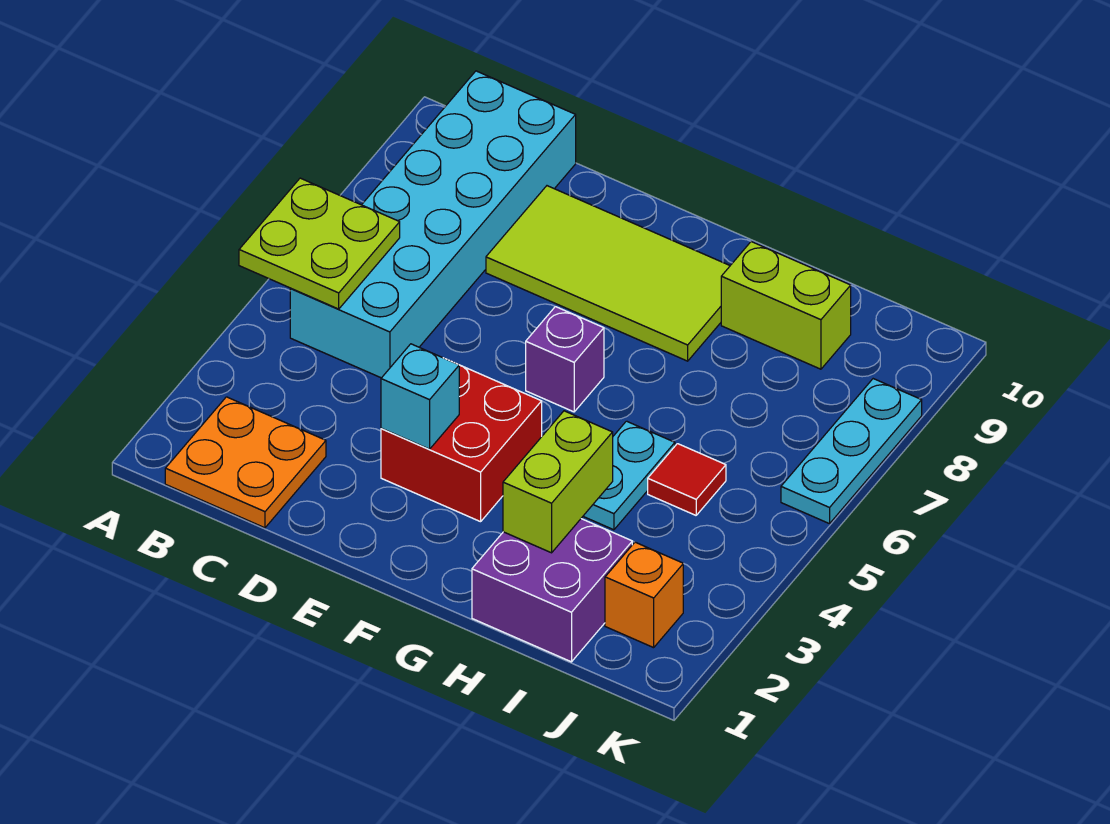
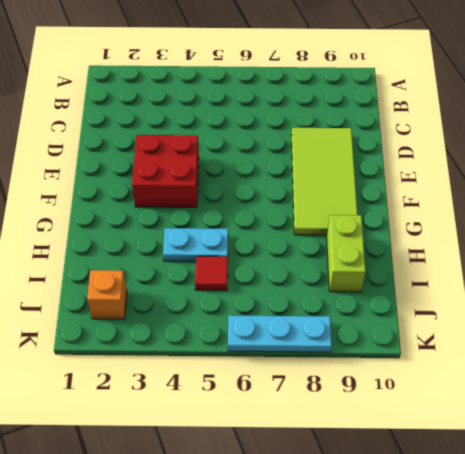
none -> orange 2x2 plate [165,397,326,528]
none -> cyan 2x6 brick [290,71,576,378]
none -> purple 1x1 brick [526,307,604,412]

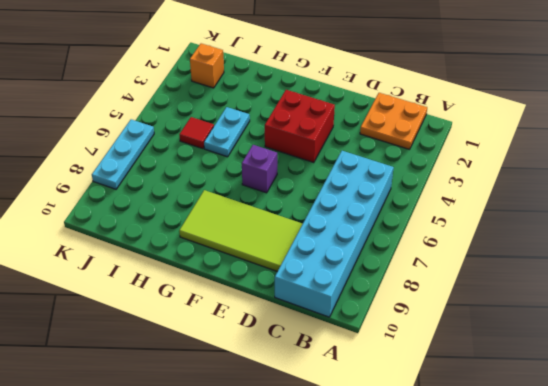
none -> purple 2x2 brick [472,519,632,662]
none -> lime 1x2 brick [721,242,851,369]
none -> lime 2x2 plate [239,178,400,309]

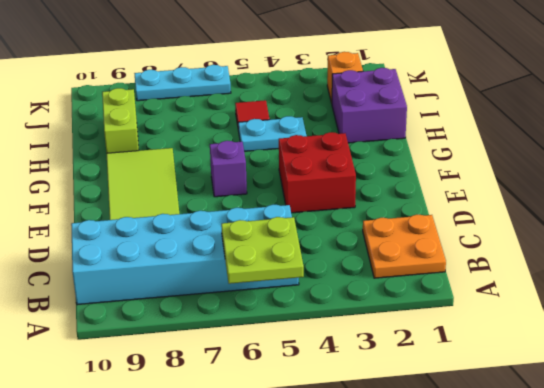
none -> cyan 1x1 brick [381,344,459,449]
none -> lime 1x2 brick [503,411,613,553]

